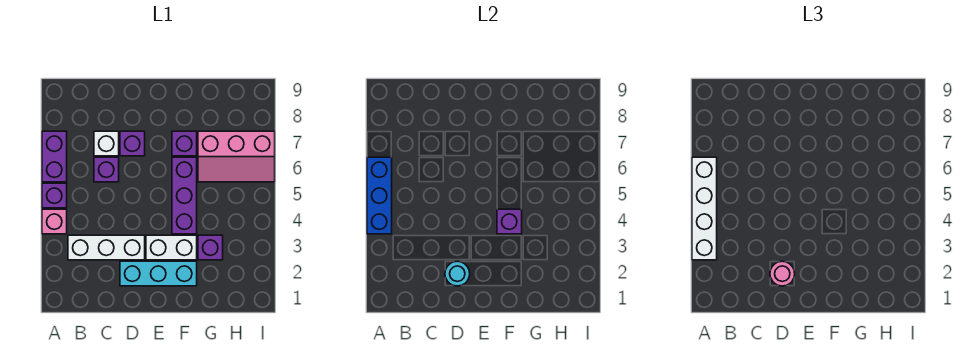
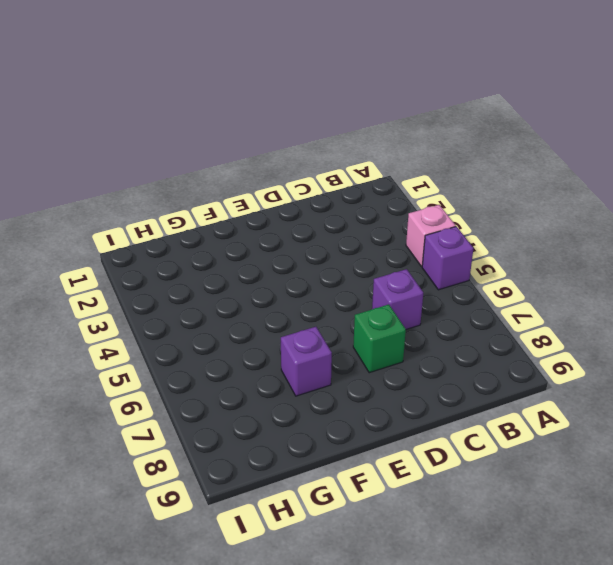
green 1x1 brick [353,305,406,373] -> purple 1x1 brick [120,131,145,156]
none -> purple 1x2 brick [42,131,67,182]
none -> white 1x3 brick [68,235,145,260]
none -> white 1x1 brick [94,131,119,156]

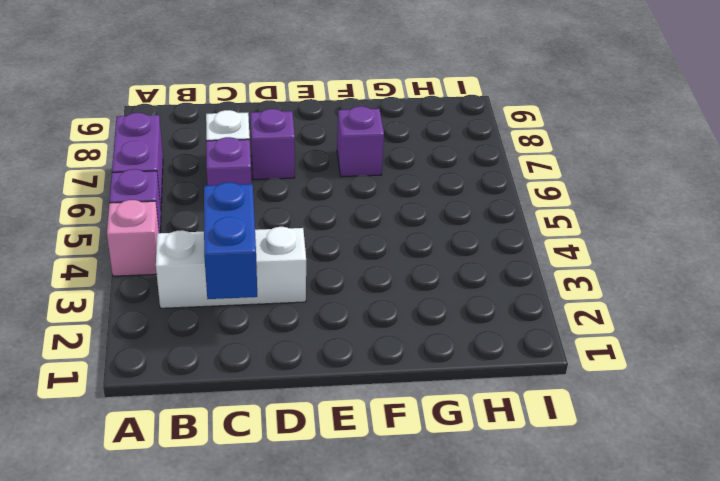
blue 1x2 brick [204,182,257,299] -> none
none -> cyan 1x3 brick [120,261,197,286]
none -> white 1x2 brick [146,235,197,260]
none -> purple 1x3 brick [172,157,197,234]

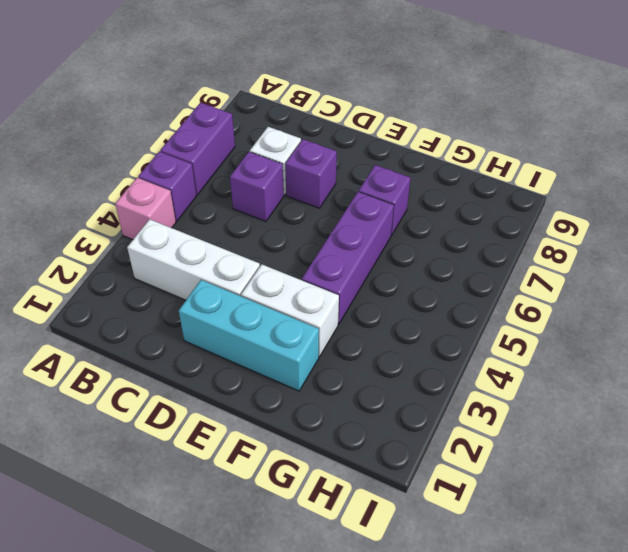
none -> purple 1x1 brick [198,235,223,260]
none -> pink 2x3 slope [198,131,275,182]
none -> blue 1x3 brick [367,157,392,234]

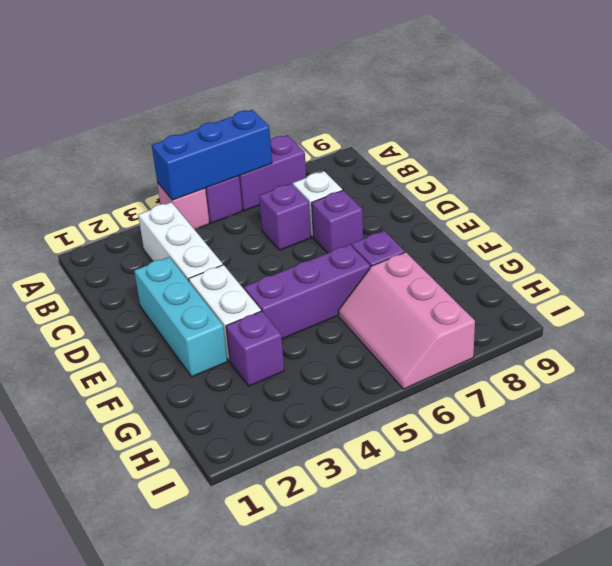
none -> cyan 1x1 round brick [445,261,470,286]
none -> purple 1x1 brick [497,209,522,234]
none -> white 1x4 brick [692,157,717,260]

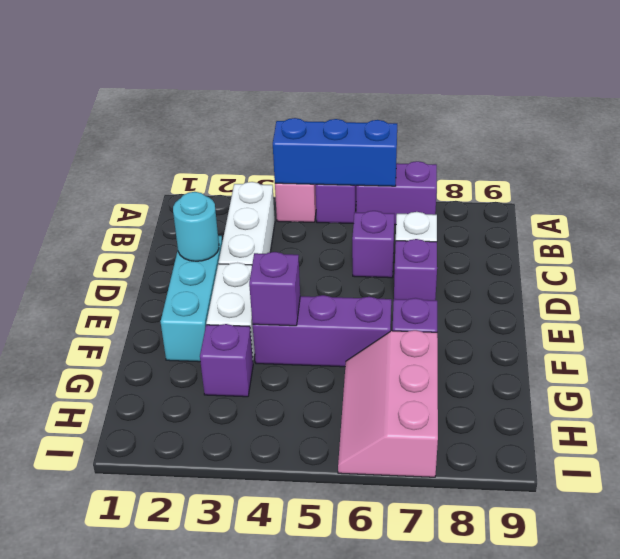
none -> white 1x4 brick [692,157,717,260]
none -> pink 1x1 round brick [770,261,795,286]

